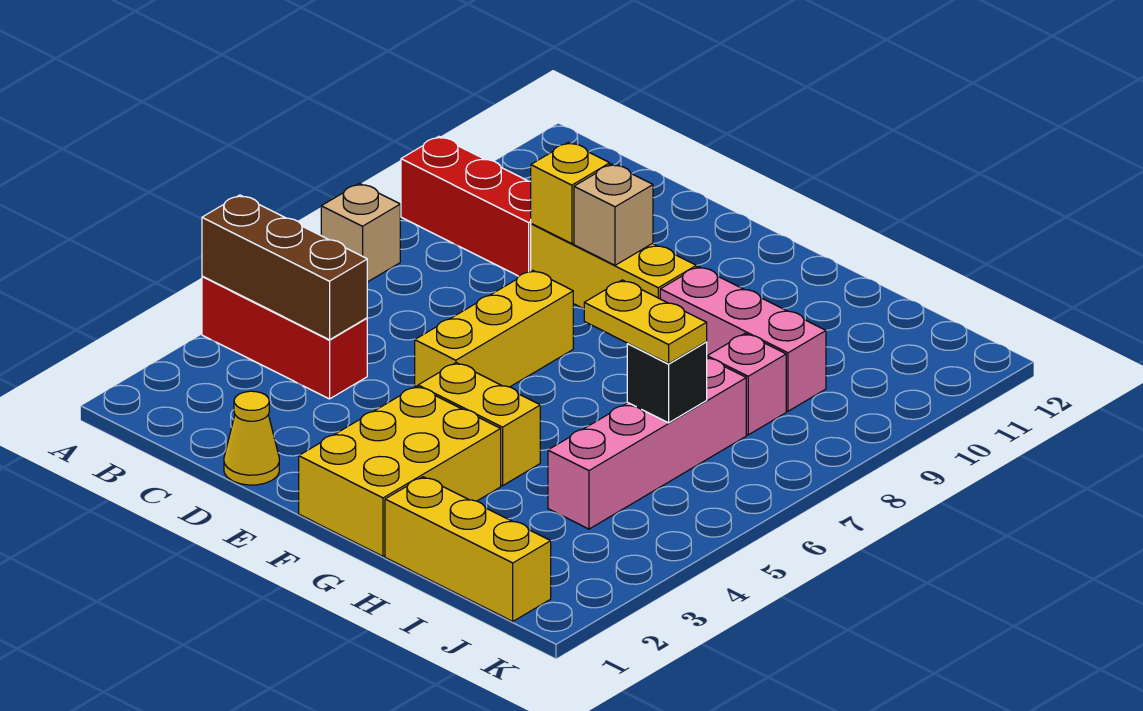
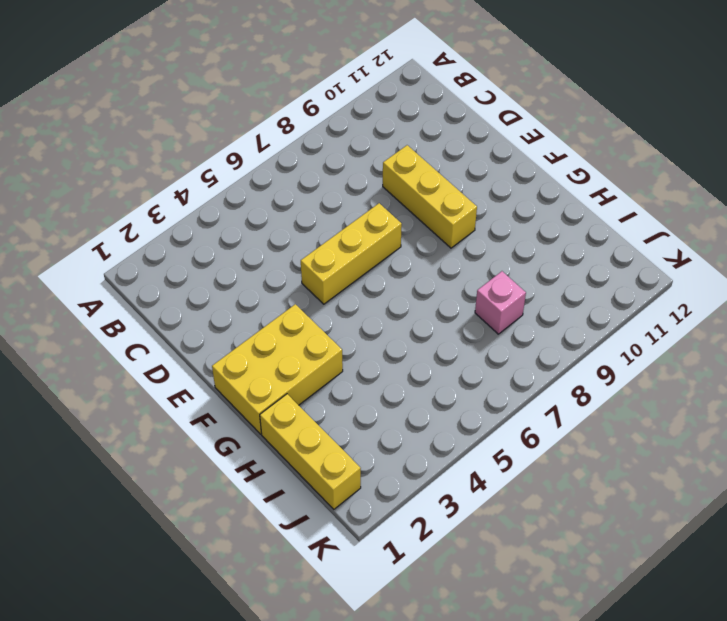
none -> red 1x3 brick [202,276,367,399]
none -> tan 1x1 brick [321,183,400,282]
none -> red 1x3 brick [401,136,531,276]

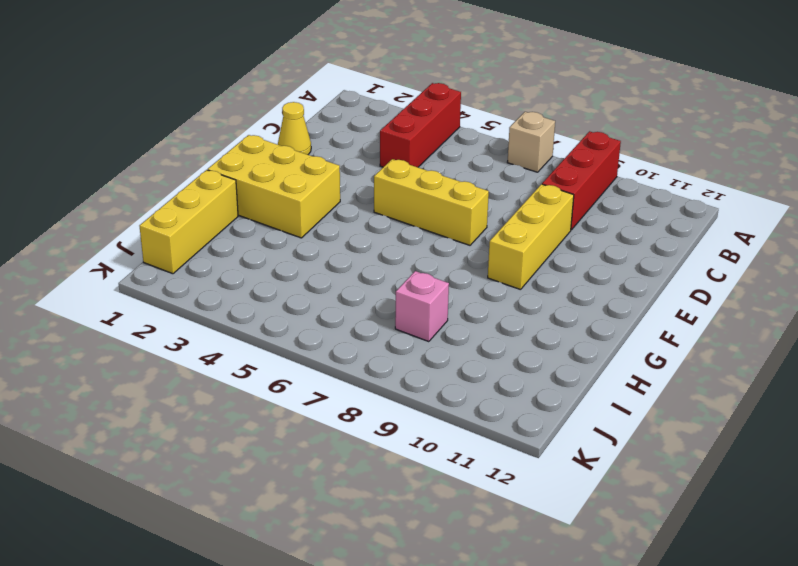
none -> yellow 1x2 brick [418,363,540,486]
none -> pink 1x3 brick [660,267,826,411]
none -> pink 1x4 brick [548,358,746,529]

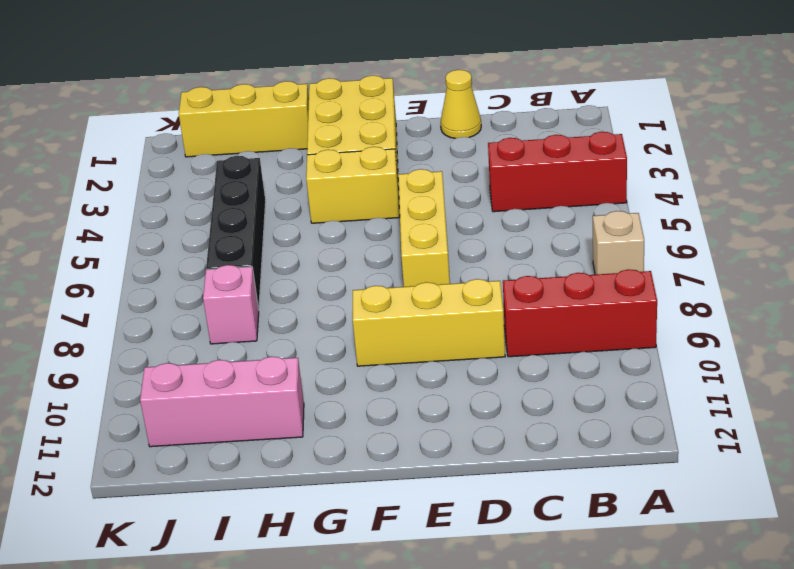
pink 1x3 brick [140,357,304,447] -> pink 1x3 brick moved to [660,267,826,411]
black 1x4 brick [206,156,266,310] -> pink 1x4 brick [548,358,746,529]
none -> brown 1x3 brick [202,195,367,340]
none -> yellow 1x1 brick [531,142,610,244]
none -> tan 1x1 brick [574,164,653,265]

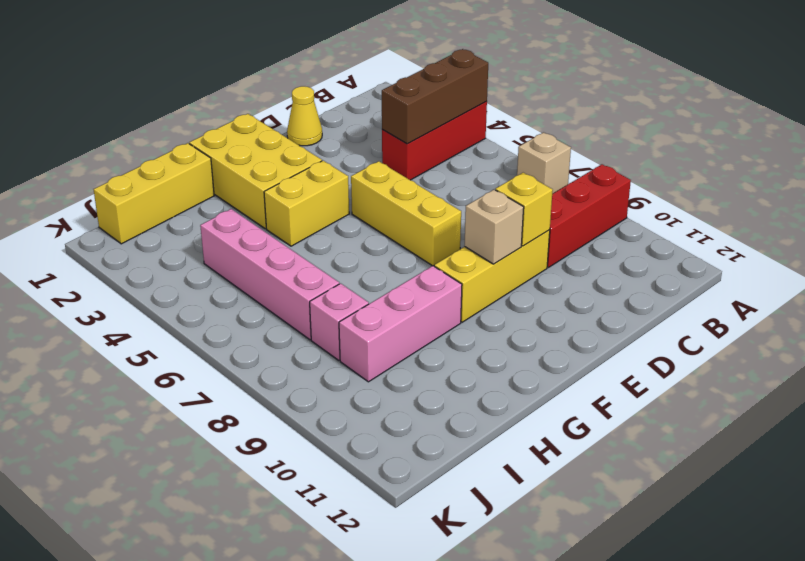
none -> black 1x1 brick [627,342,707,423]
none -> yellow 1x2 plate [584,280,707,364]

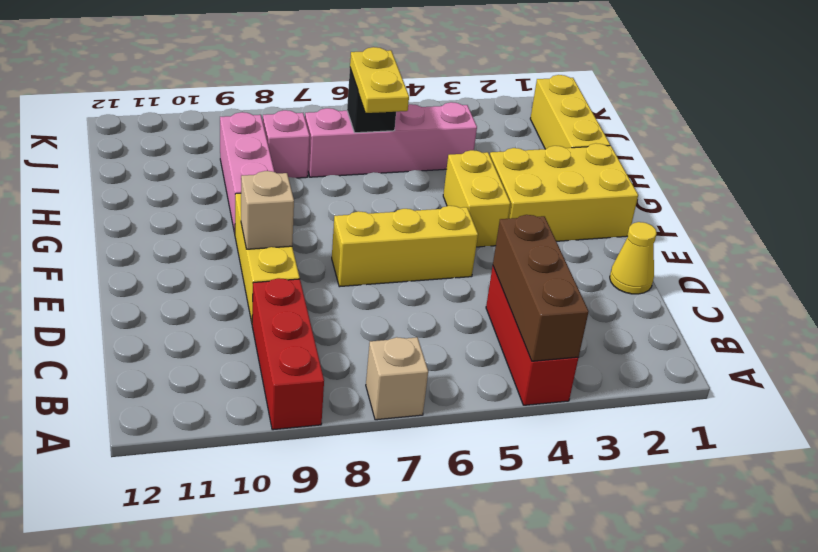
none -> yellow 1x1 brick [531,142,610,244]

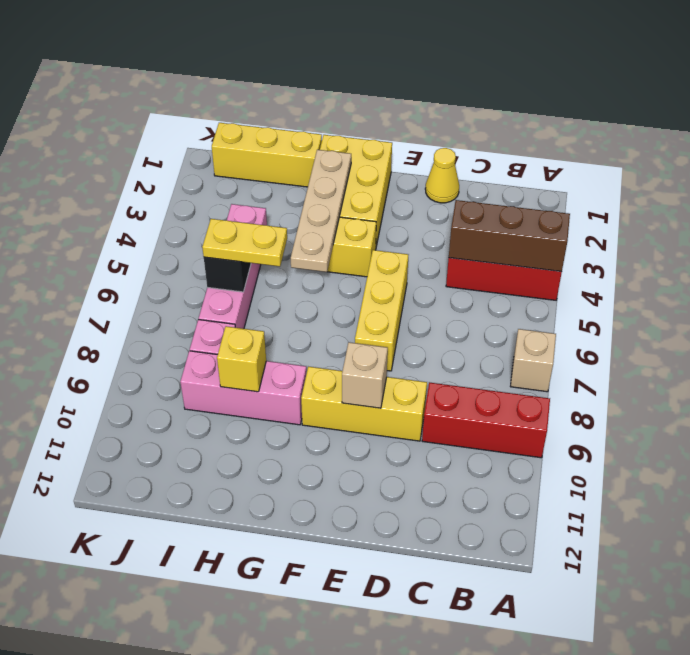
tan 1x4 plate [291,150,351,272] -> none
yellow 1x1 brick [217,326,266,392] -> yellow 1x1 brick moved to [531,142,610,244]

